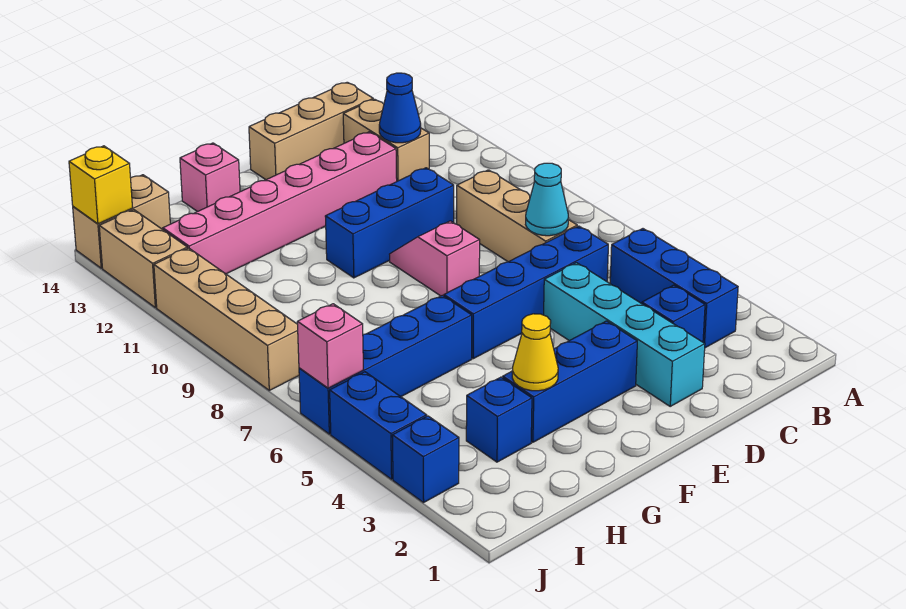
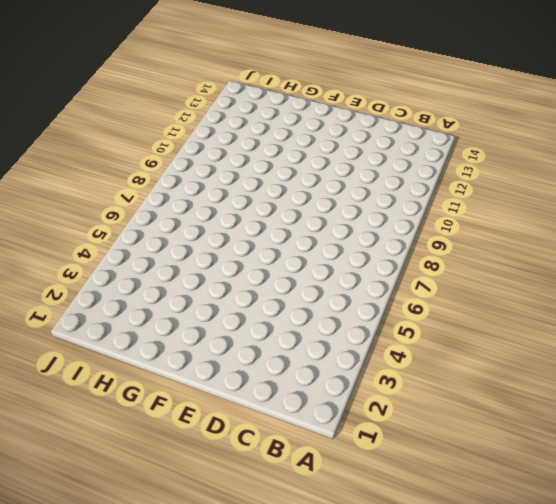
none -> blue 1x3 brick [610,229,738,348]
none -> blue 1x1 brick [642,285,705,342]
none -> blue 1x4 brick [444,226,608,359]

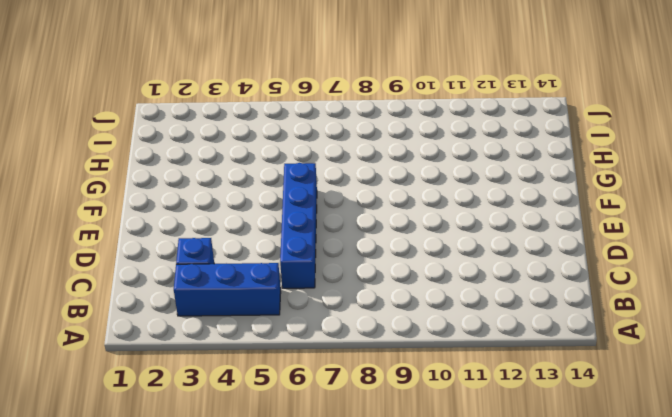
none -> tan 1x3 brick [457,170,577,262]
none -> tan 1x2 brick [343,99,429,181]
none -> tan 1x3 brick [249,82,373,180]

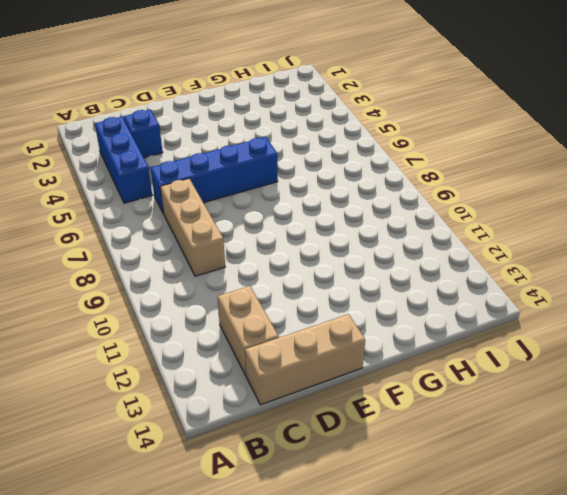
none -> cyan 1x4 brick [544,263,705,406]
none -> blue 1x3 brick [325,168,454,278]
none -> pink 1x6 brick [163,132,397,274]

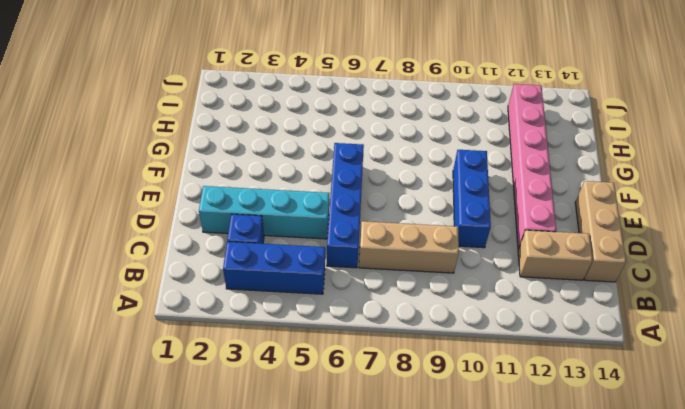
none -> blue 1x3 brick [503,321,637,442]
none -> pink 1x2 slope [390,221,480,296]
none -> blue 1x4 brick [299,295,472,434]

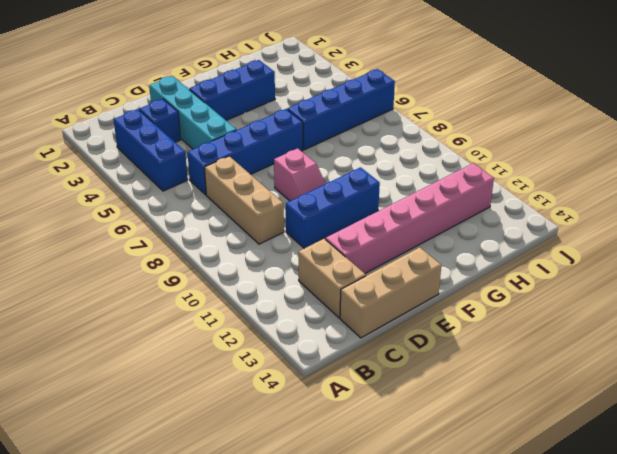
none -> pink 1x1 brick [180,143,240,212]
none -> blue 1x1 brick [466,377,532,462]
none -> tan 1x2 brick [73,175,170,268]

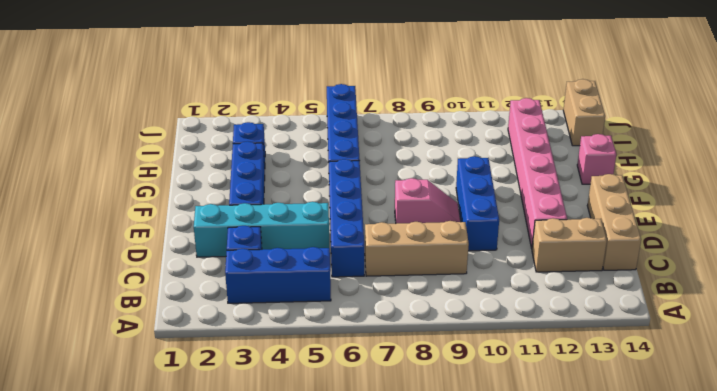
none -> blue 1x1 brick [392,416,459,503]
none -> blue 1x2 brick [330,372,427,479]
none -> tan 1x4 brick [154,248,299,390]

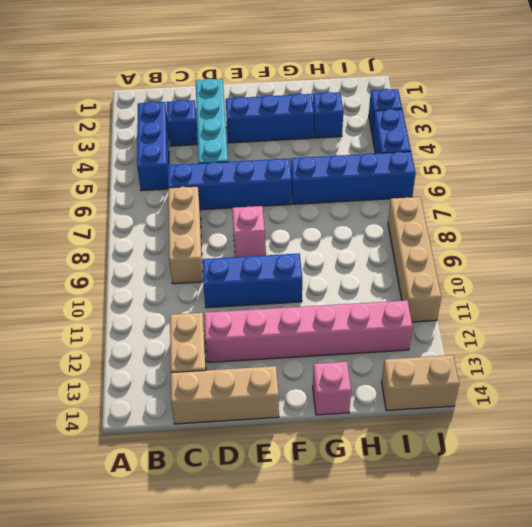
none -> tan 1x2 brick [99,210,187,308]
none -> cyan 1x1 cone [526,163,568,236]
none -> blue 1x1 cone [379,73,421,143]

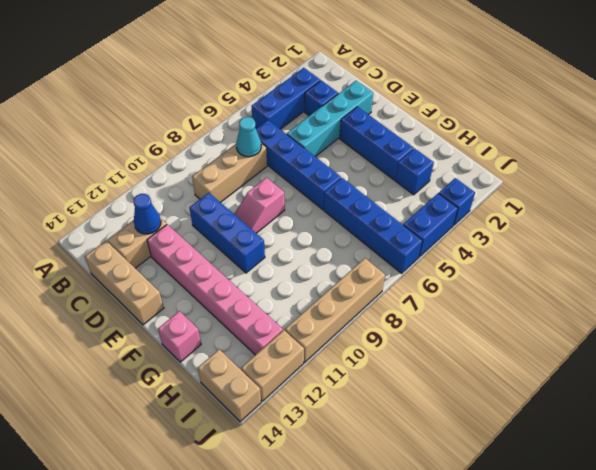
none -> yellow 1x1 cone [512,314,558,391]
none -> pink 1x1 brick [297,304,363,388]
none -> yellow 1x1 brick [69,146,133,224]

